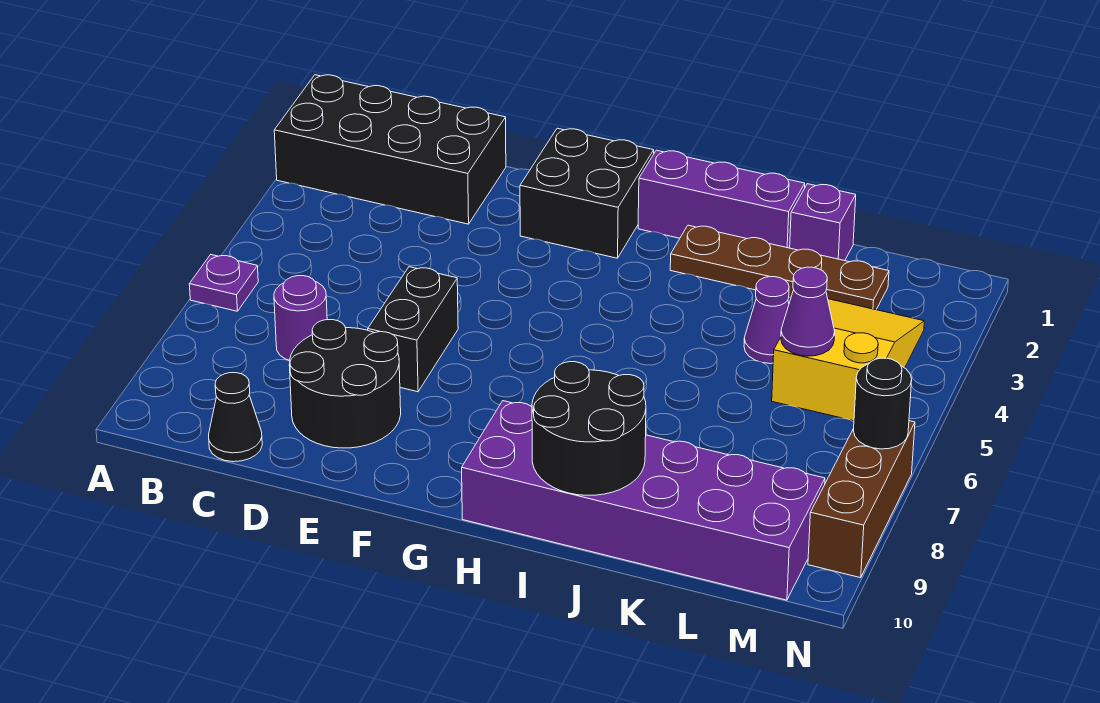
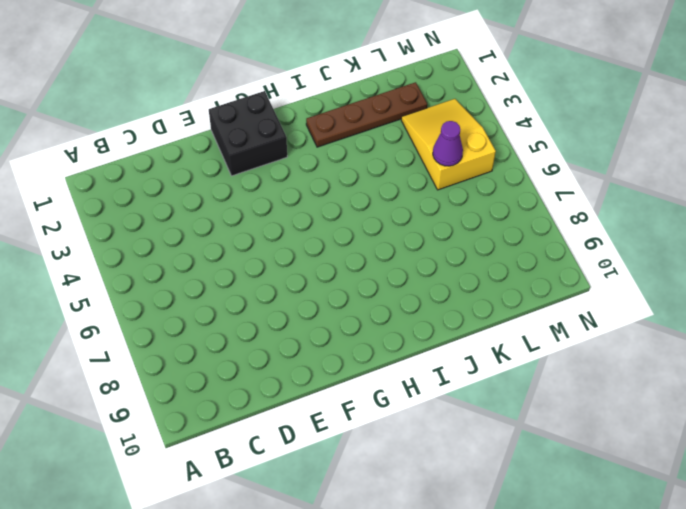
none -> black 2x4 brick [274,75,506,224]
none -> purple 1x1 plate [189,255,258,311]
none -> purple 1x1 round brick [274,276,327,361]

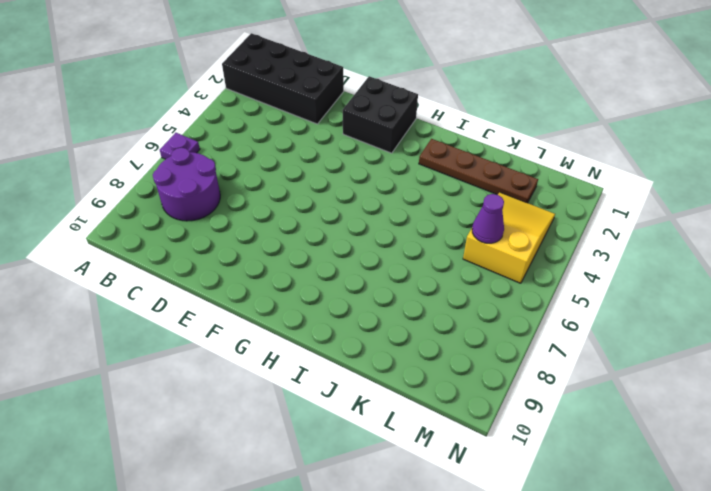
purple 2x2 round brick [153,148,220,221] -> purple 1x1 round brick [274,276,327,361]
none -> black 1x1 cone [209,373,262,462]
none -> black 2x2 round brick [289,320,401,448]
none -> black 1x2 brick [368,267,458,392]

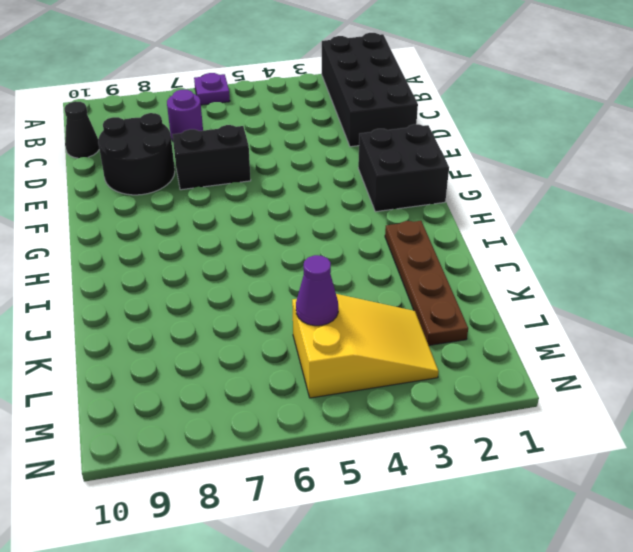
none -> purple 1x3 brick [638,150,805,248]
none -> purple 2x6 brick [462,401,825,600]
none -> purple 1x1 brick [790,184,856,261]

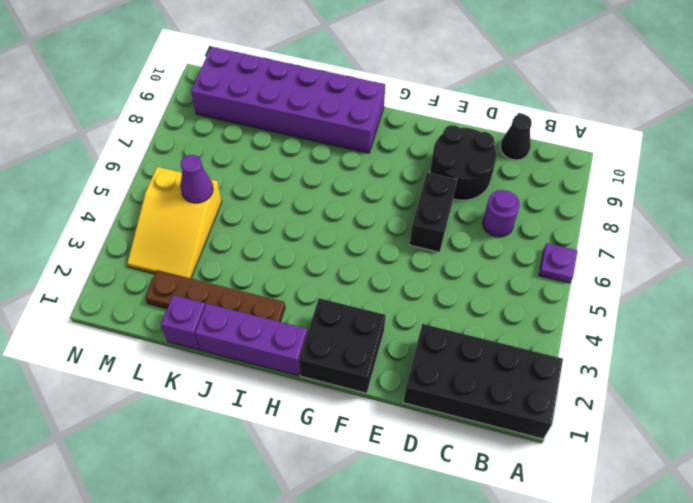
none -> purple 1x1 cone [744,277,789,364]
none -> brown 1x3 brick [808,421,915,578]
none -> black 2x2 round brick [532,362,646,495]

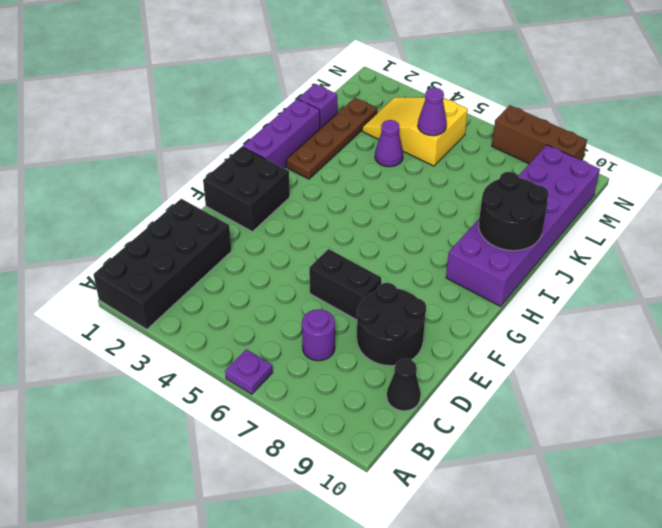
none -> black 1x1 round brick [853,358,912,449]

